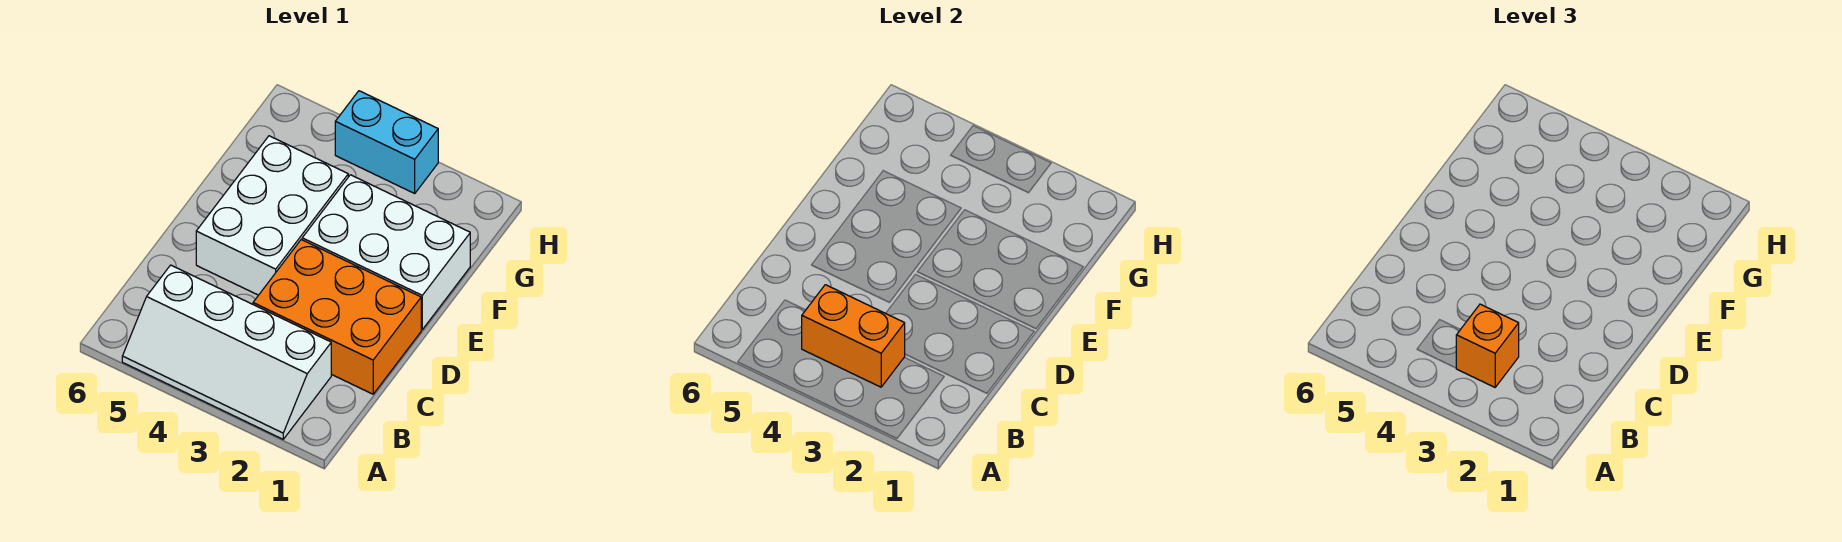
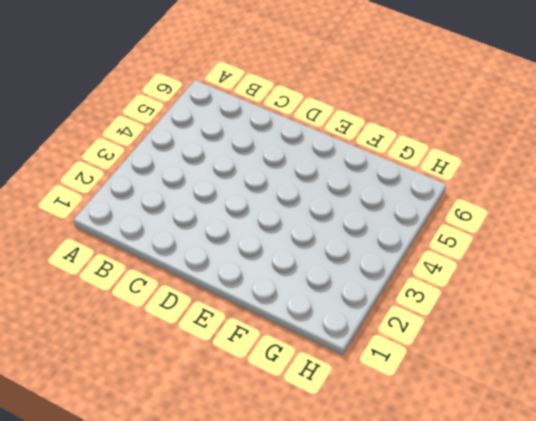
none -> white 2x4 slope [122,265,331,439]
none -> orange 2x3 brick [253,240,421,394]

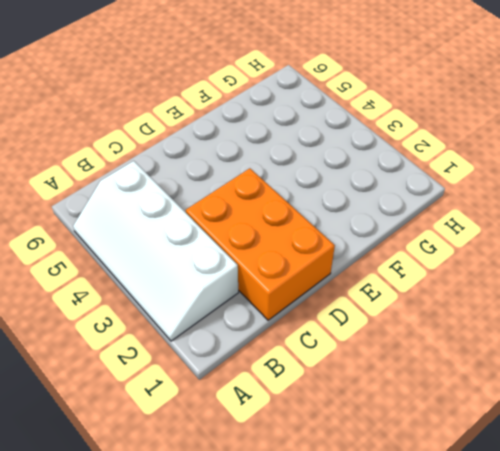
none -> white 2x3 brick [196,136,348,295]
none -> white 2x3 brick [302,175,470,329]

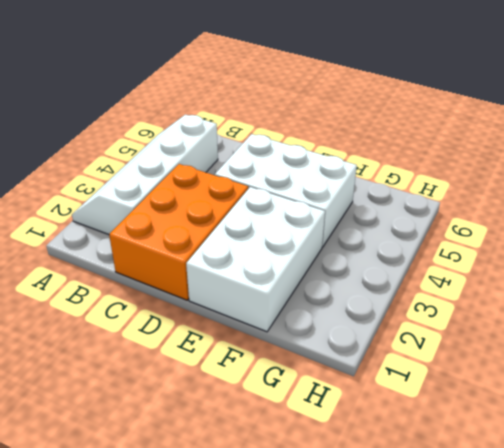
none -> cyan 1x2 brick [335,91,438,193]
none -> orange 1x2 brick [802,285,905,387]

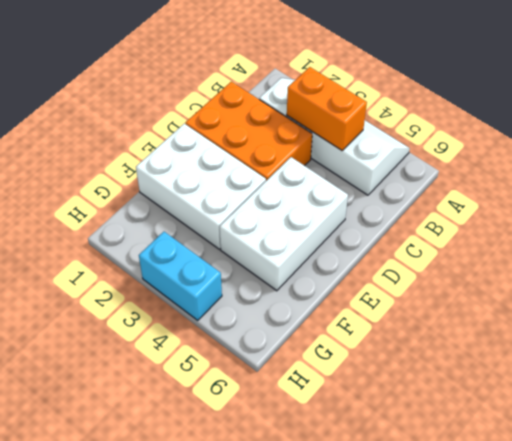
none -> orange 1x1 brick [1456,304,1519,387]

